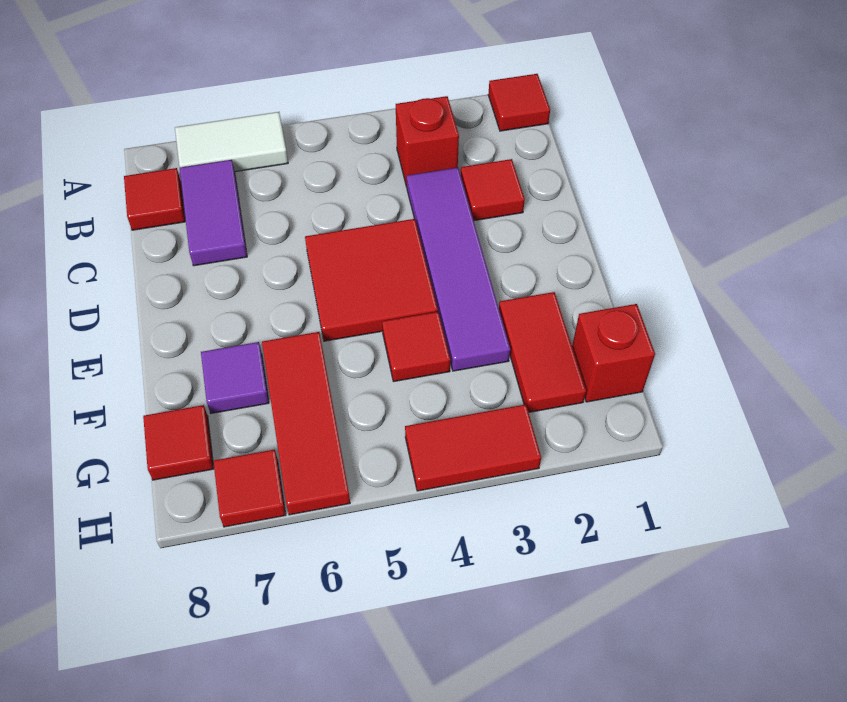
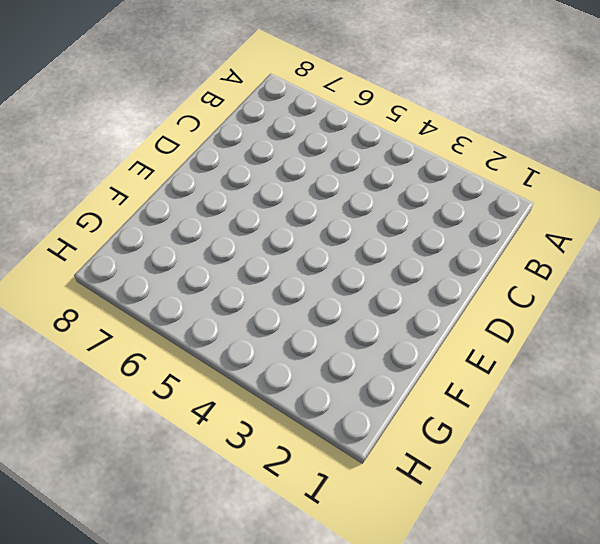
none -> red 1x1 tile [488,74,550,131]
none -> white 1x2 tile [175,112,288,172]
none -> red 1x1 brick [396,96,459,187]

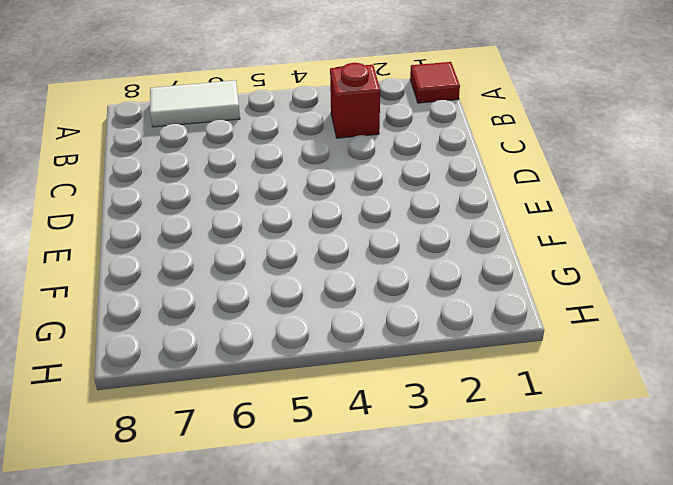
none -> purple 1x2 tile [180,160,247,266]
none -> red 1x1 tile [124,168,185,230]
none -> red 1x1 tile [461,159,525,221]

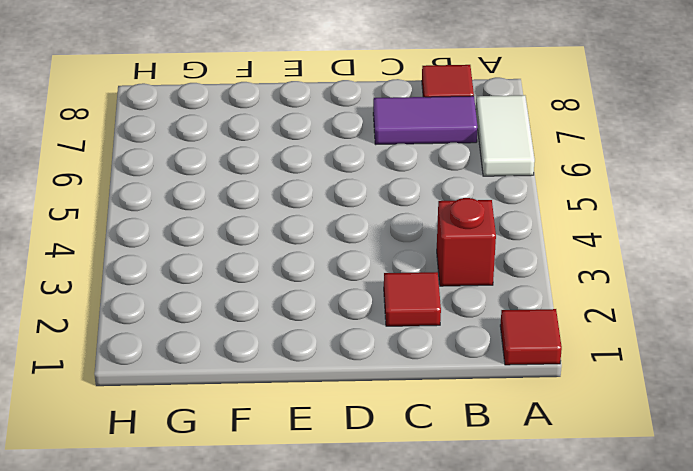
none -> purple 1x4 tile [407,168,510,371]
none -> red 2x2 tile [305,219,438,341]
none -> red 1x2 tile [499,292,586,412]

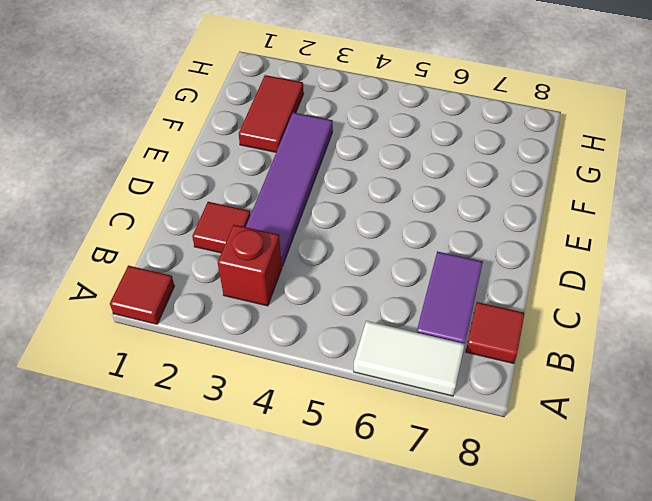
none -> red 2x2 tile [305,219,438,341]
none -> red 1x1 tile [382,312,450,382]
none -> red 1x3 tile [262,332,350,515]

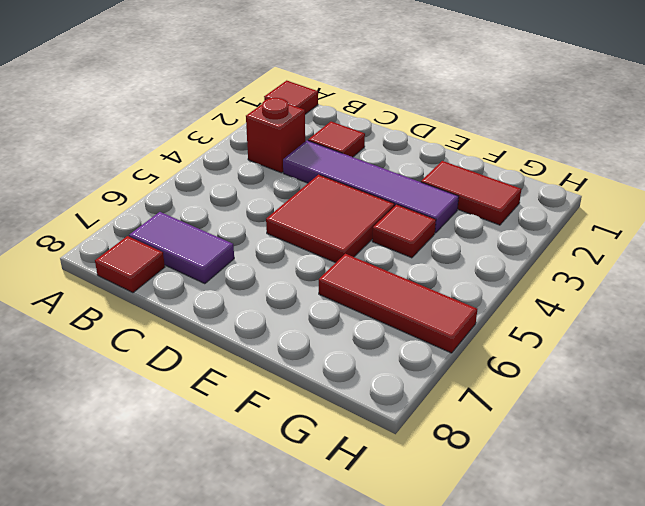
none -> white 1x2 tile [175,112,288,172]
none -> purple 1x1 tile [201,342,269,413]
none -> red 1x1 brick [572,304,655,402]

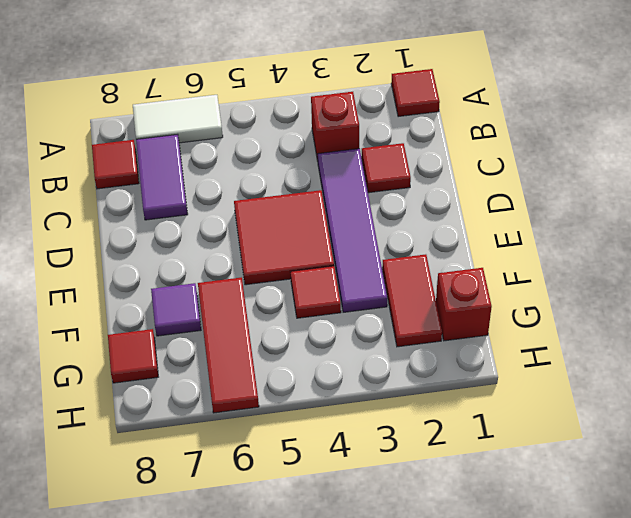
none -> red 1x2 tile [405,404,541,491]
none -> red 1x1 tile [213,449,286,527]

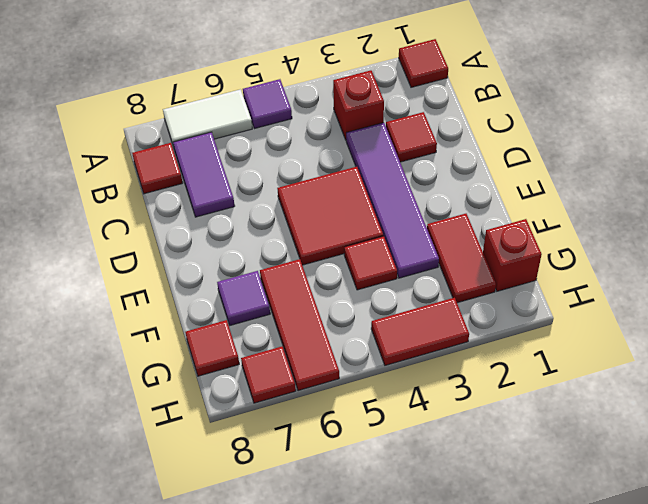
purple 1x1 tile [243,79,292,129] -> none

